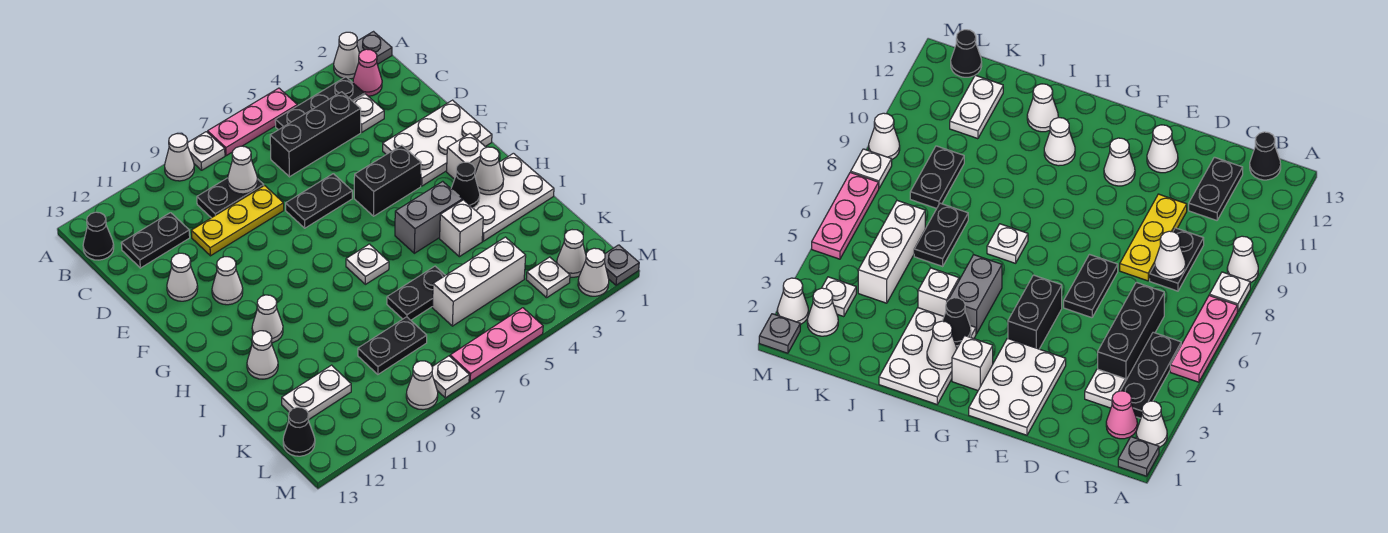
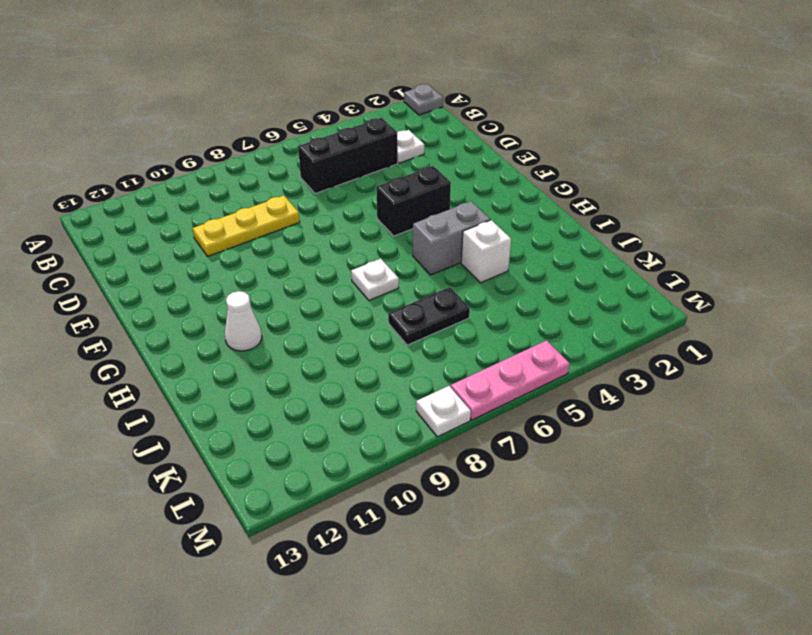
none -> white 1x1 cone [334,32,359,79]
none -> pink 1x3 plate [208,88,297,156]
none -> white 1x1 plate [187,132,225,170]
none -> white 1x1 cone [165,134,194,181]

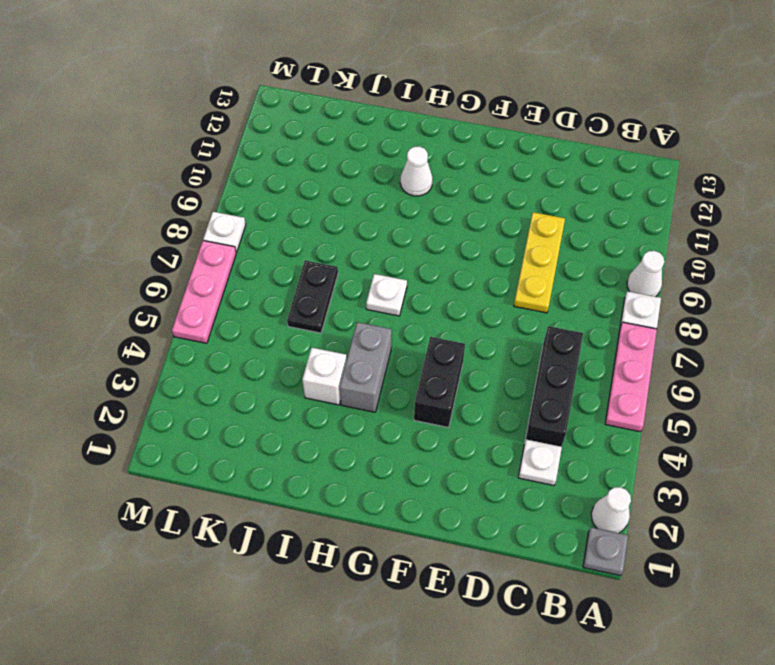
none -> pink 1x1 cone [353,49,382,96]
none -> black 1x3 plate [275,77,365,130]
none -> black 1x1 cone [83,212,114,260]
none -> black 1x2 plate [197,178,264,218]

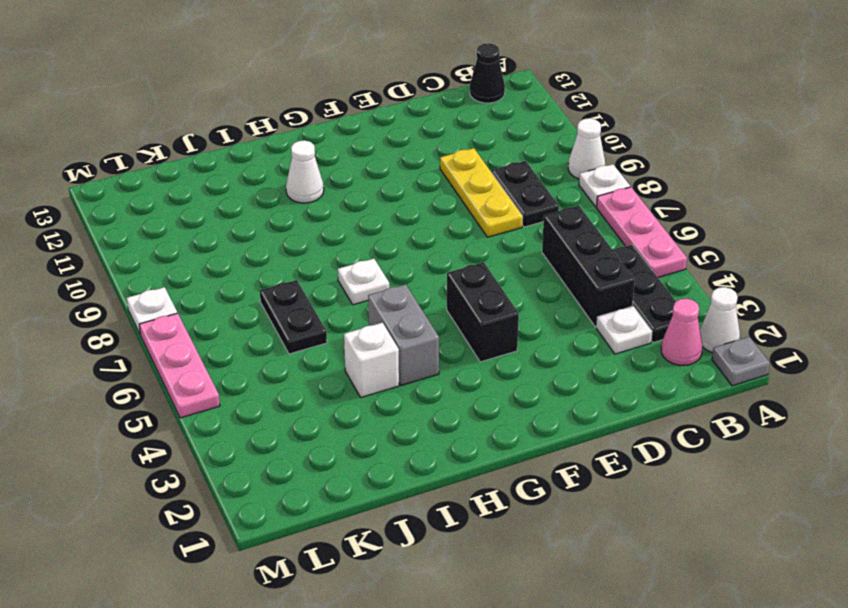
none -> black 1x2 plate [121,213,190,268]
none -> white 2x3 plate [383,100,492,186]
none -> black 1x2 plate [286,174,352,228]
none -> white 1x1 cone [167,253,198,301]

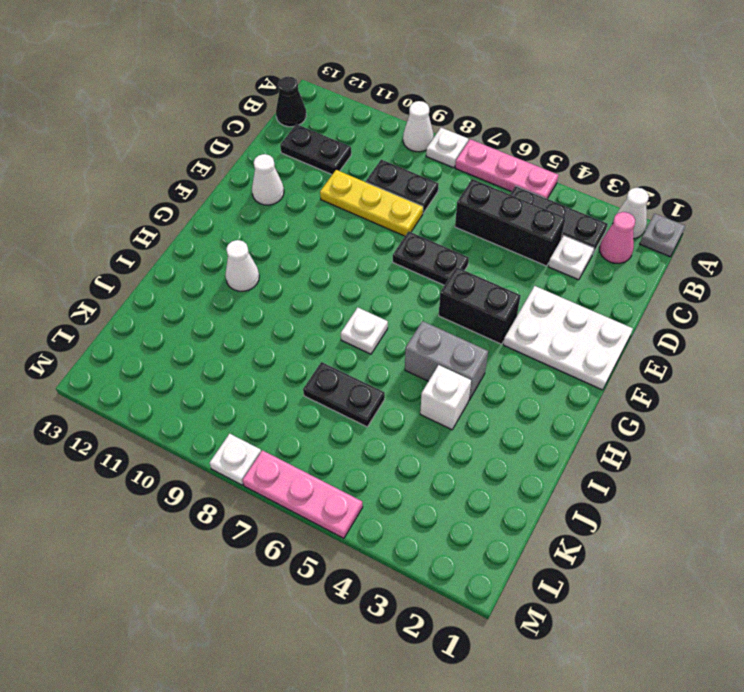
none -> white 1x1 cone [212,257,243,305]
none -> white 1x1 brick [447,134,486,179]
none -> white 2x3 plate [473,153,554,241]
none -> white 1x1 cone [247,331,278,379]

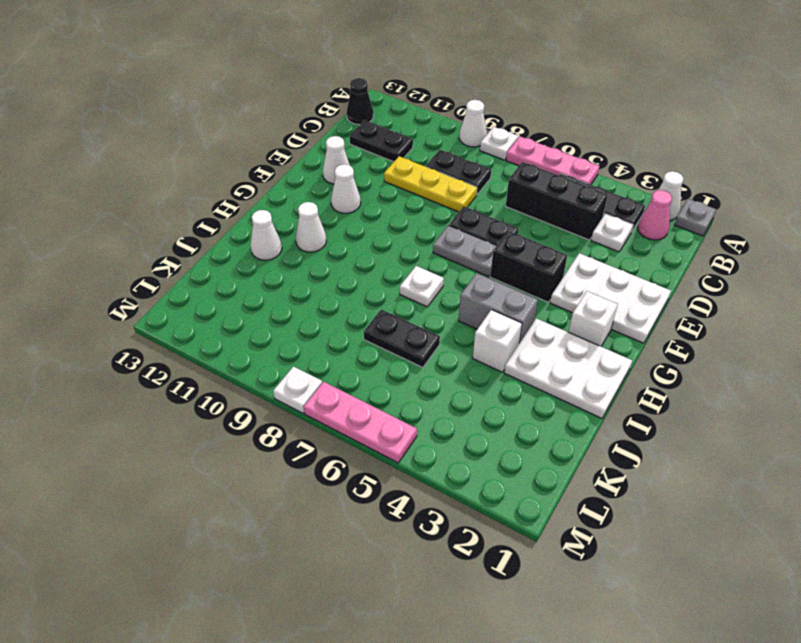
grey 1x2 plate [433,225,497,277] -> none
none -> white 1x3 brick [432,237,526,326]
none -> black 1x2 plate [358,317,427,374]
none -> white 1x2 plate [282,365,351,419]
none -> white 1x1 cone [557,230,586,277]

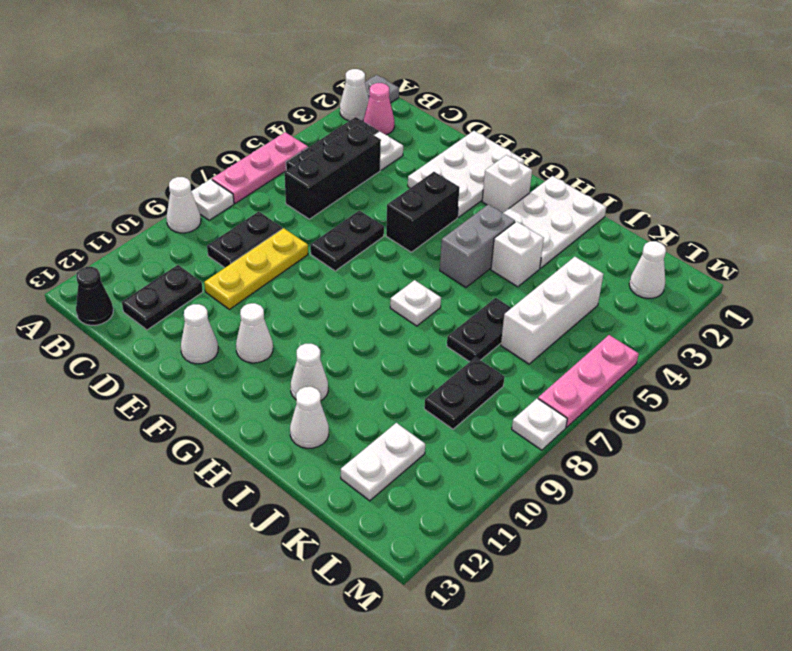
none -> white 1x1 plate [526,257,570,298]
none -> black 1x1 cone [283,407,315,456]
none -> grey 1x1 plate [605,245,639,285]
none -> white 1x1 cone [578,248,609,296]

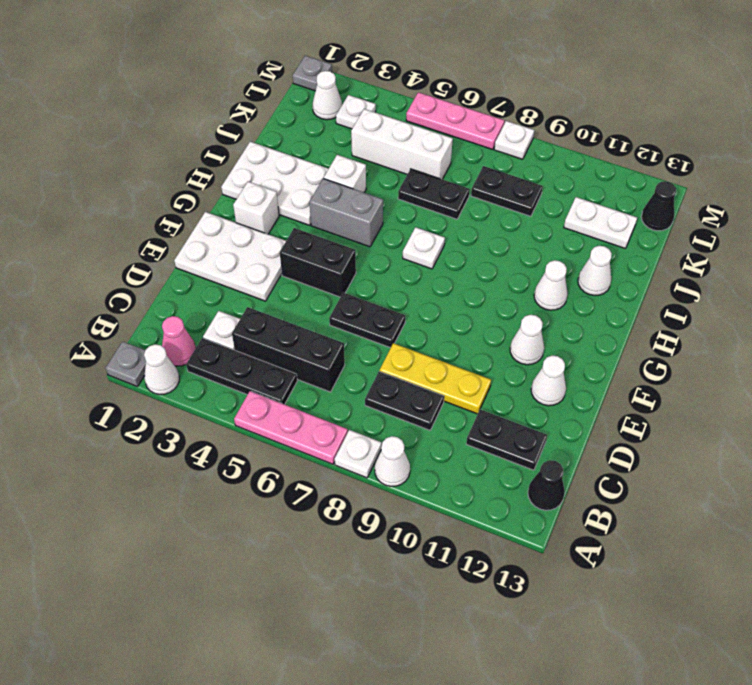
none -> white 1x1 cone [578,248,609,296]
none -> white 1x1 cone [406,361,438,410]
none -> white 1x1 cone [228,146,258,194]
none -> white 1x1 cone [475,147,504,195]

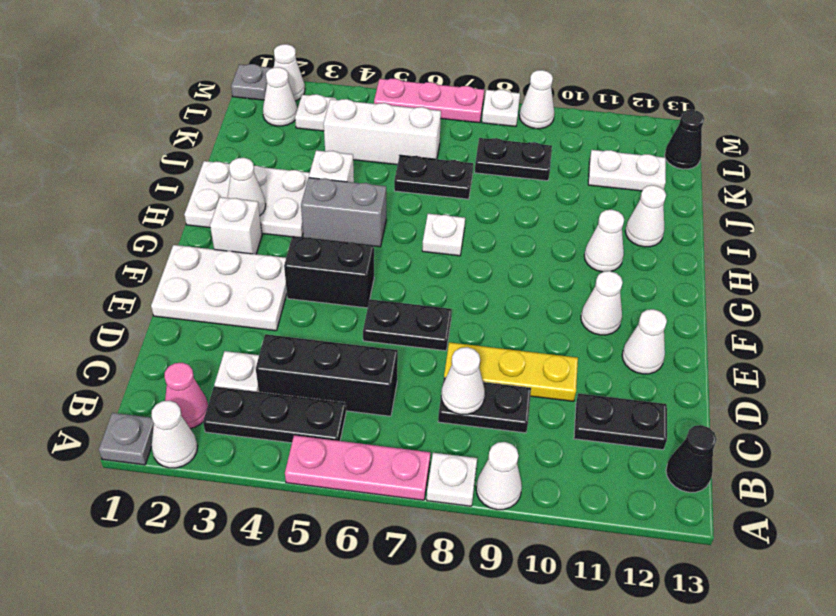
none -> black 1x1 cone [451,162,480,208]

